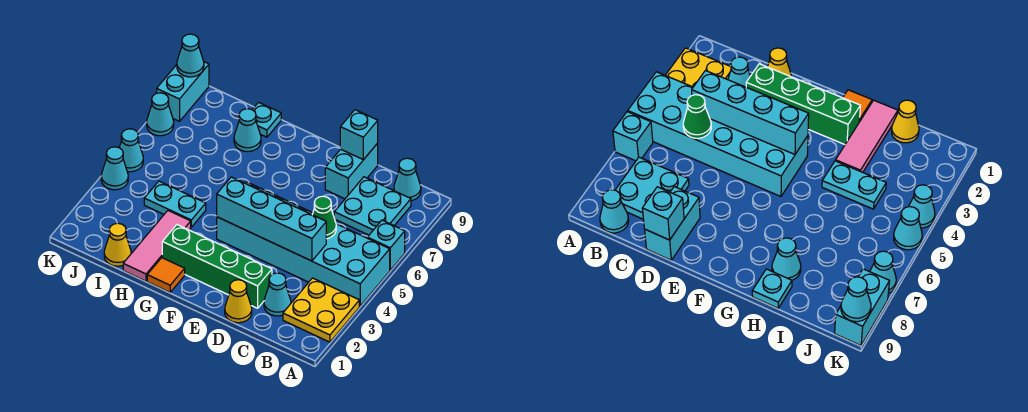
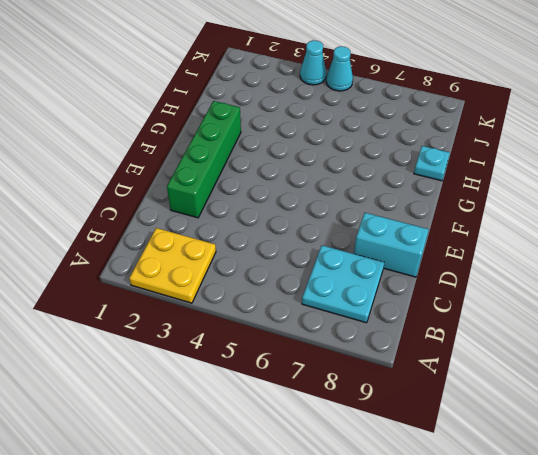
none -> cyan 2x6 brick [217,182,390,306]
none -> cyan 1x1 brick [367,220,405,270]
none -> cyan 1x1 cone [394,158,421,201]

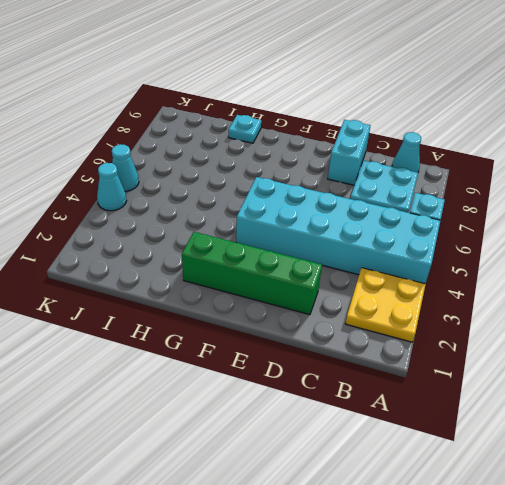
none -> cyan 1x1 cone [264,273,291,316]
none -> yellow 1x1 cone [225,280,252,323]
none -> orange 1x1 tile [147,258,185,292]

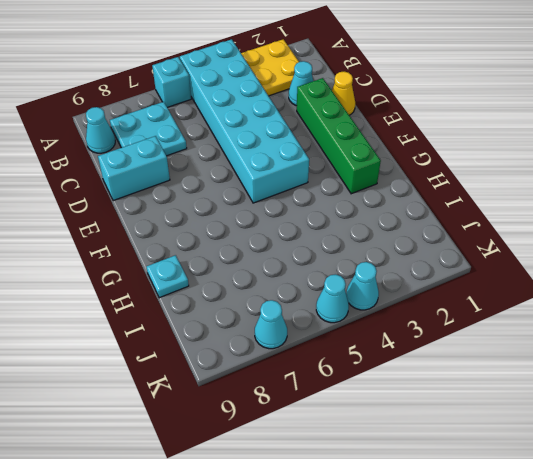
none -> orange 1x1 tile [147,258,185,292]
none -> pink 1x3 tile [123,211,191,281]
none -> cyan 1x2 plate [144,181,206,227]

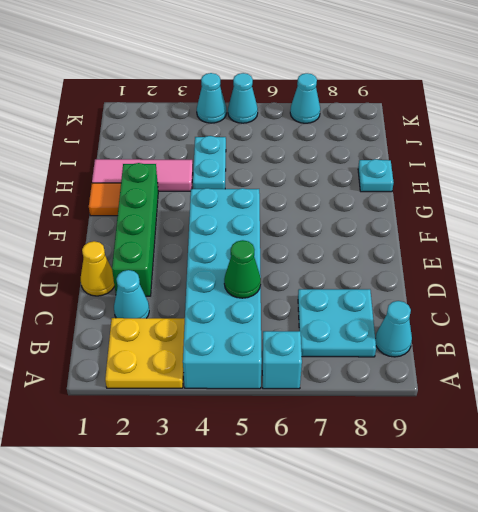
none -> cyan 1x2 brick [325,143,378,199]
none -> cyan 1x1 cone [234,109,261,152]
none -> yellow 1x1 cone [104,223,131,266]

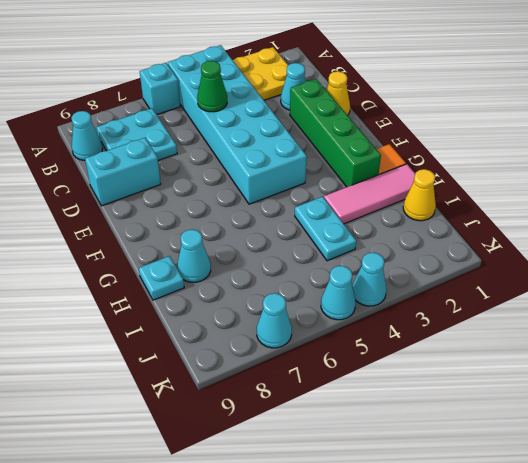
none -> cyan 1x2 brick [157,62,209,121]
none -> cyan 1x4 brick [217,177,326,261]
none -> cyan 1x1 brick [340,110,378,160]

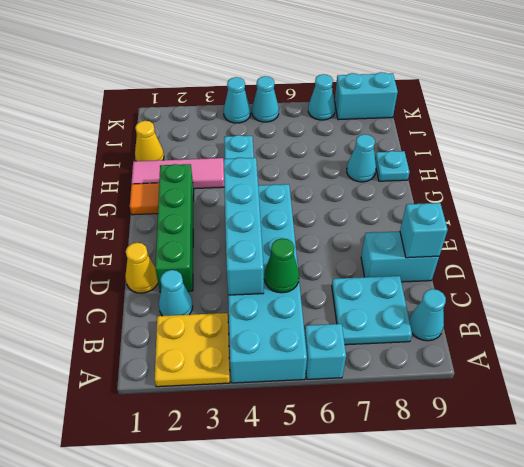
none -> cyan 1x1 cone [177,34,204,77]

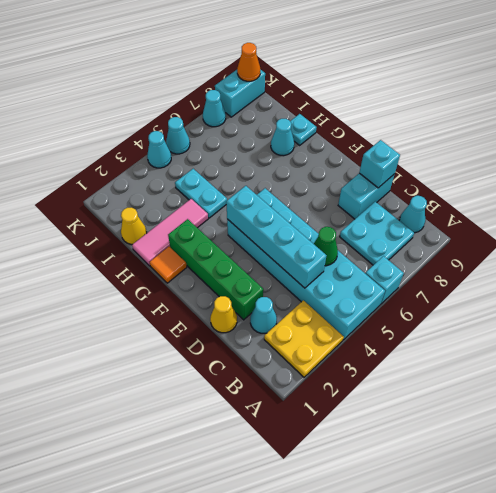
orange 1x1 cone [237,43,260,81] -> cyan 1x1 cone [177,34,204,77]

